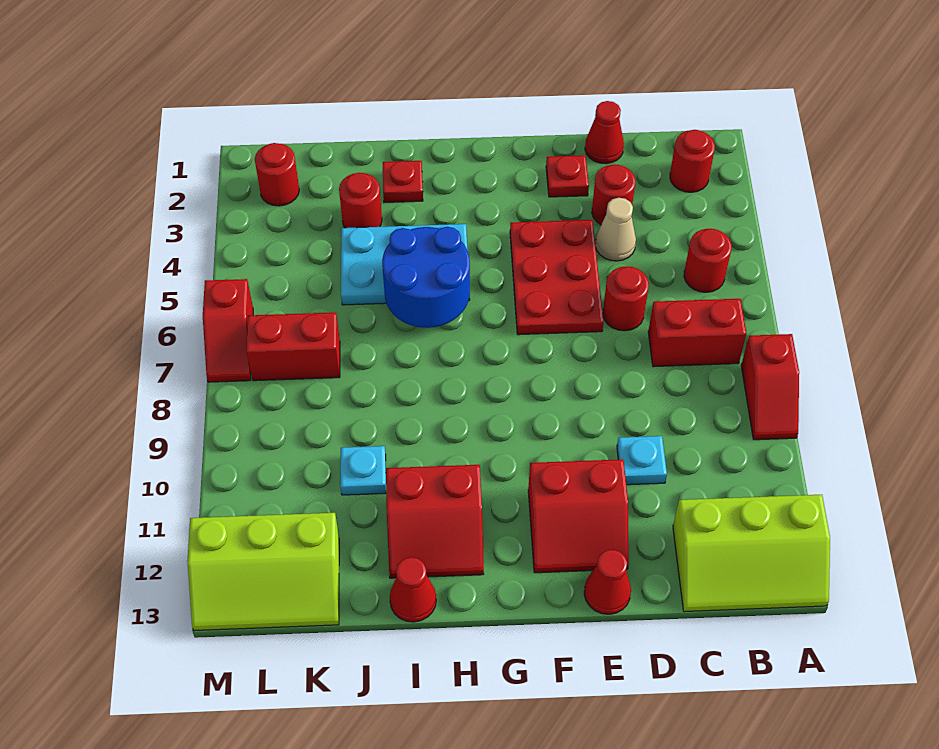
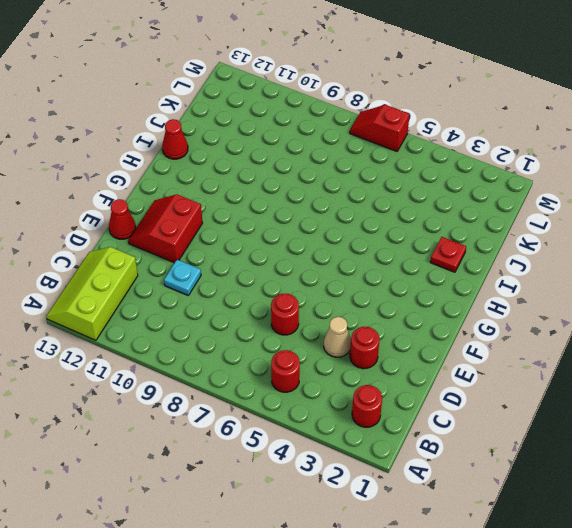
none -> red 1x2 slope [741,334,799,440]
none -> red 1x2 brick [648,299,747,367]
none -> red 1x1 cone [585,101,624,164]

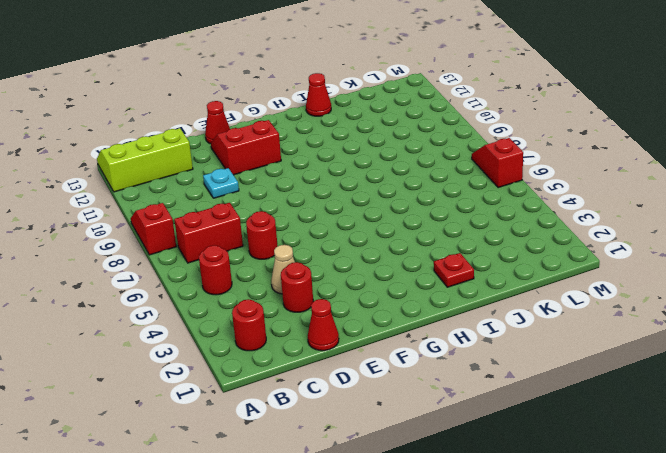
none -> red 1x1 plate [546,155,589,197]
none -> red 2x3 plate [510,220,604,335]
none -> cyan 2x3 plate [341,224,470,305]

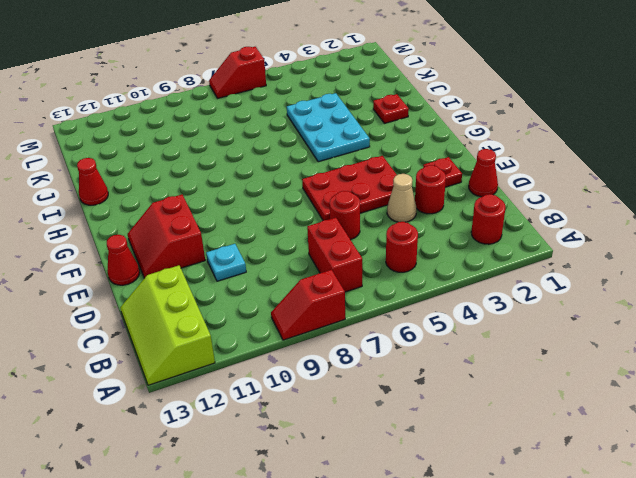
none -> red 2x2 slope [386,465,484,578]
none -> red 1x1 round brick [339,173,382,228]
none -> cyan 1x1 plate [340,446,386,495]

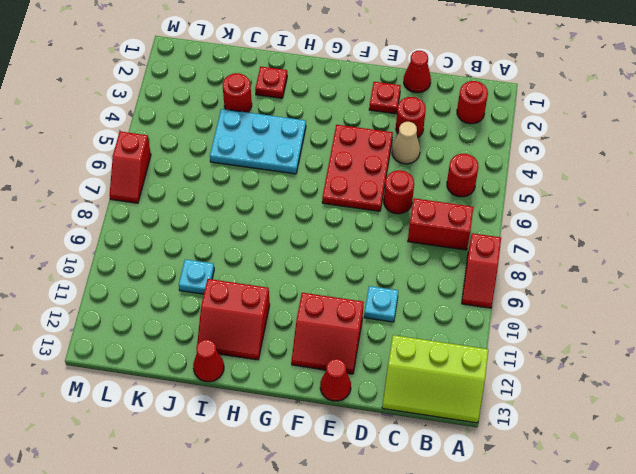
none -> red 1x2 brick [246,312,340,381]
none -> lime 2x3 slope [187,513,339,631]
none -> red 1x1 round brick [255,143,299,206]

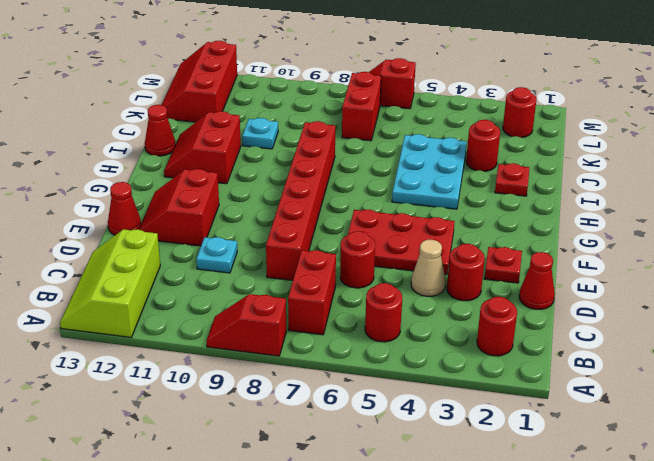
red 1x6 brick [266,121,335,280] -> none
red 2x3 slope [162,41,237,122] -> lime 2x3 slope [187,513,339,631]
none -> blue 2x2 round brick [382,227,470,328]

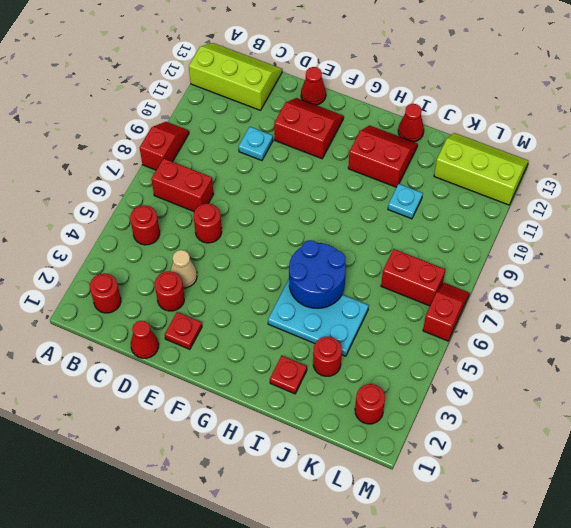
none -> red 2x3 plate [510,220,604,335]

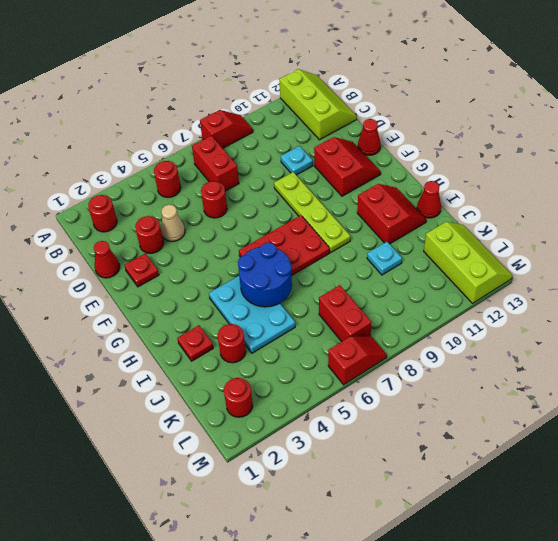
lime 1x4 plate [274,172,350,252] -> none
red 2x3 plate [239,215,330,276] -> red 2x3 plate moved to [510,220,604,335]

